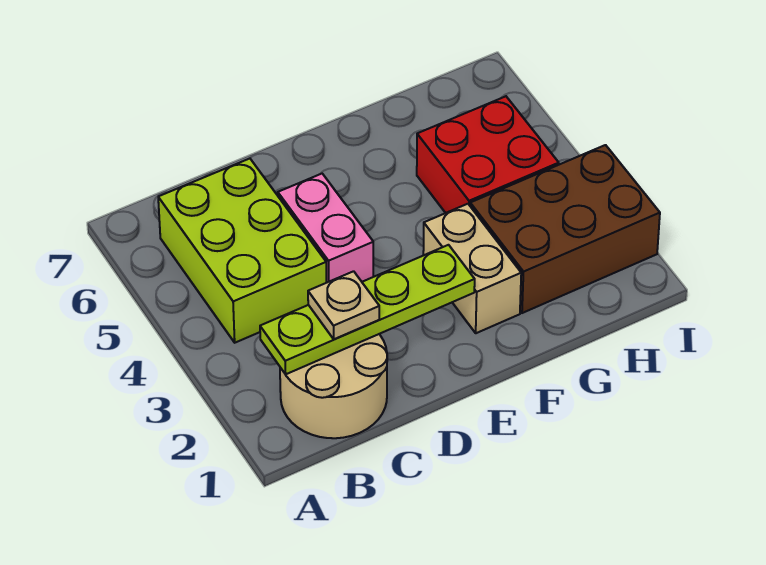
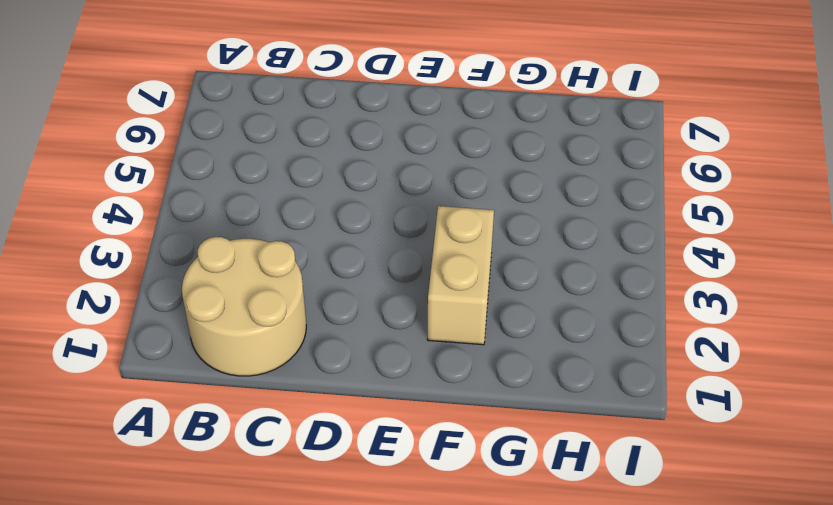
none -> lime 2x3 brick [158,159,327,343]
none -> pink 1x2 brick [278,174,373,282]

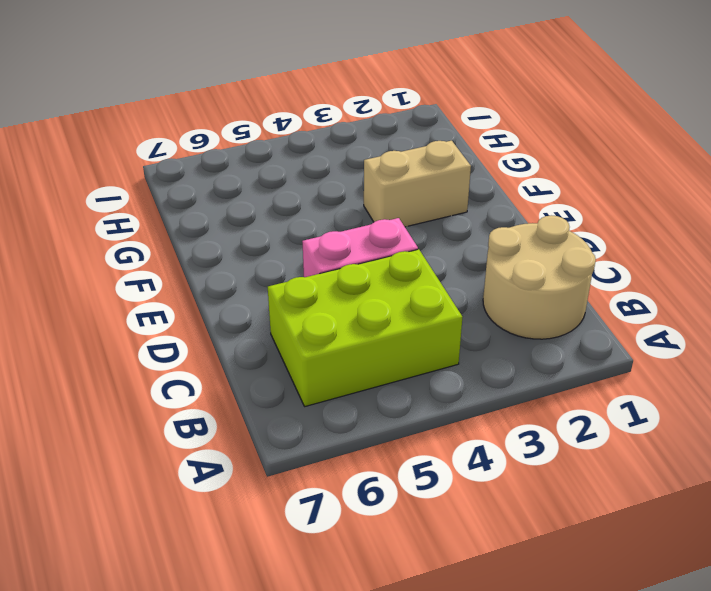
none -> brown 2x3 brick [470,145,660,313]
none -> red 2x2 brick [417,96,559,213]

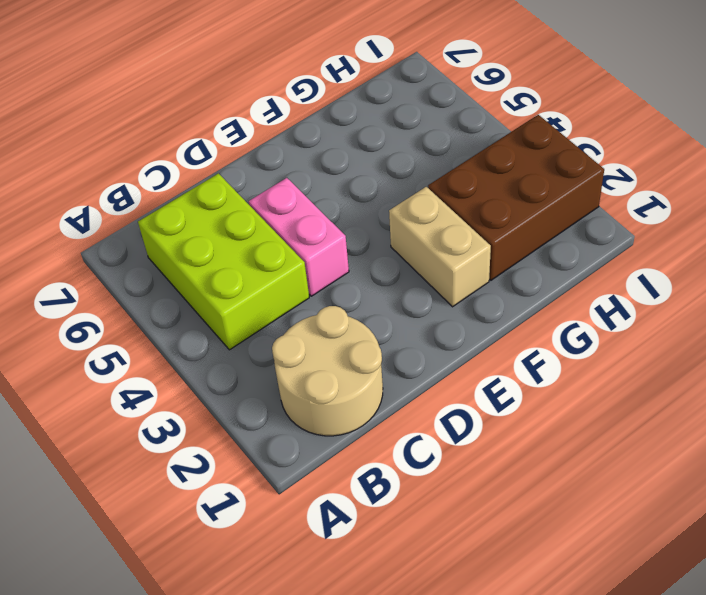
none -> red 2x2 brick [417,96,559,213]
none -> lime 1x4 plate [260,245,475,374]

